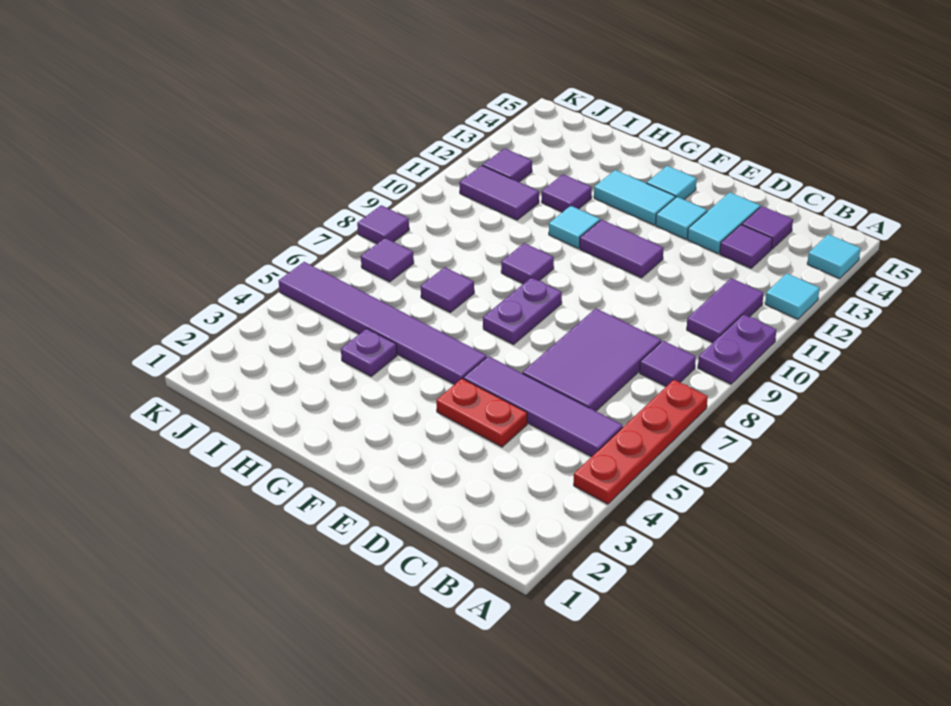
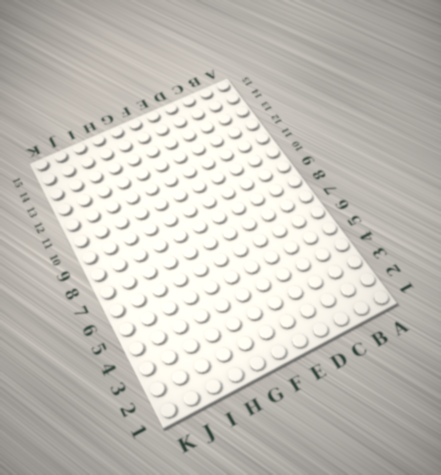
none -> red 1x4 plate [574,380,708,504]
none -> purple 1x2 plate [698,314,776,384]
none -> cyan 1x1 tile [765,273,820,319]

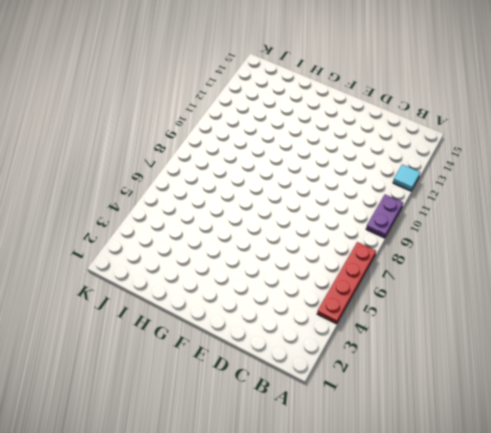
none -> cyan 1x1 tile [807,234,861,279]
none -> purple 1x4 tile [463,356,623,457]
none -> purple 1x1 tile [640,341,696,386]

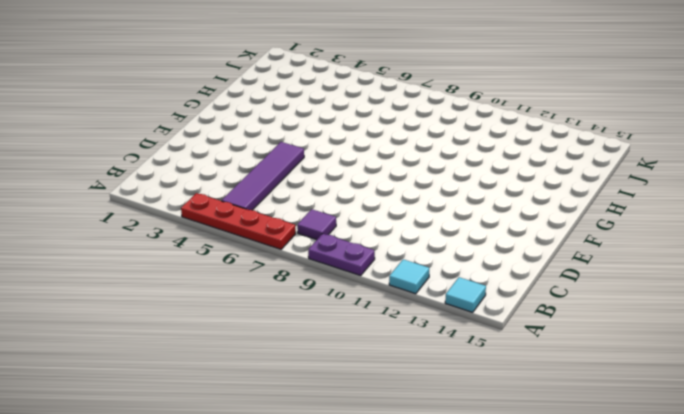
none -> purple 1x2 tile [687,278,764,343]
none -> purple 2x3 tile [522,308,661,411]
none -> purple 1x1 tile [720,225,772,268]

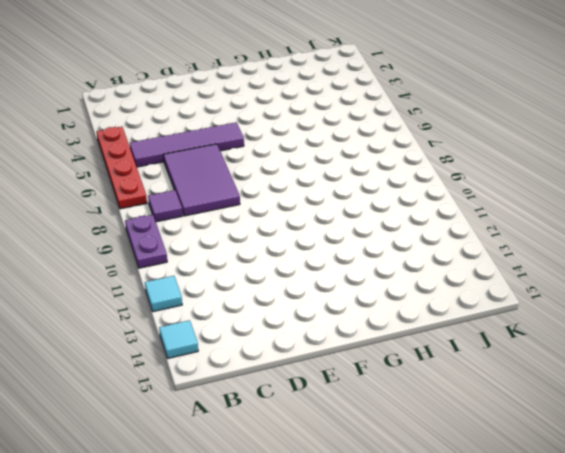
none -> purple 1x2 tile [687,278,764,343]
none -> purple 1x1 tile [720,225,772,268]
none -> purple 1x1 tile [742,206,793,249]

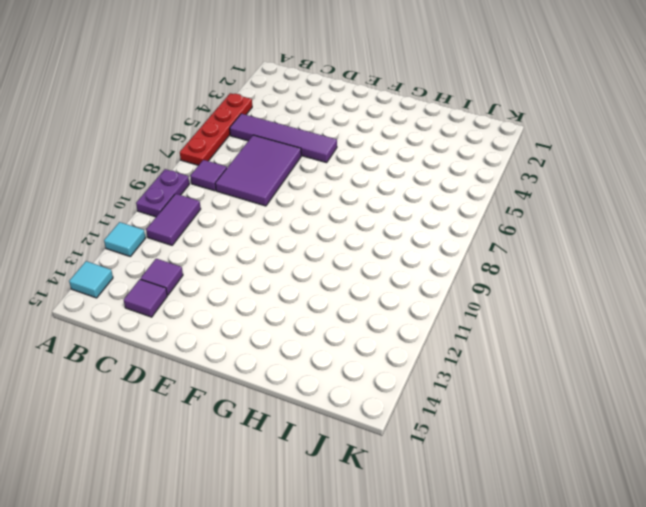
none -> red 1x2 plate [436,379,527,447]
none -> cyan 1x2 tile [687,192,760,253]
none -> purple 1x2 tile [580,220,663,278]

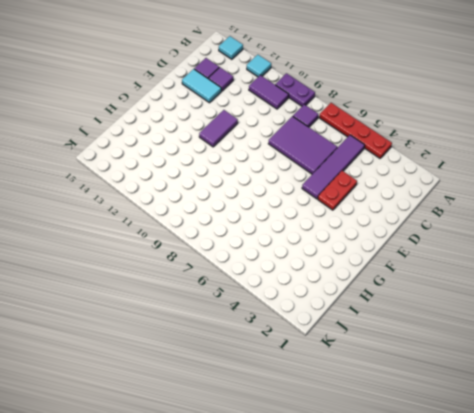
none -> cyan 1x1 tile [656,197,707,239]
none -> purple 1x6 tile [279,262,487,384]
none -> purple 1x2 plate [483,278,562,344]

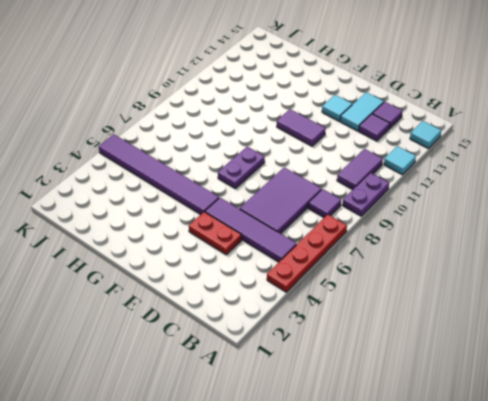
none -> cyan 1x2 tile [594,170,675,225]
none -> cyan 1x1 tile [647,166,697,200]
none -> purple 1x1 tile [501,243,554,284]

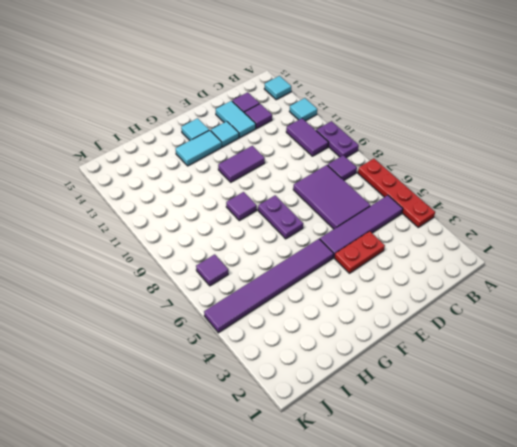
none -> cyan 1x1 tile [549,206,600,248]
none -> purple 1x1 plate [341,328,397,376]
none -> purple 1x1 tile [421,267,474,312]

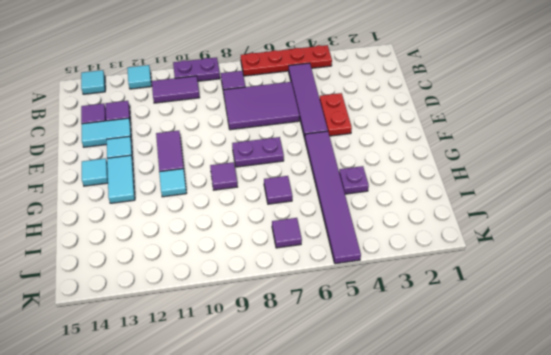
none -> purple 1x1 tile [542,174,592,212]
none -> purple 1x2 tile [459,165,539,220]
none -> purple 1x1 tile [483,148,532,182]

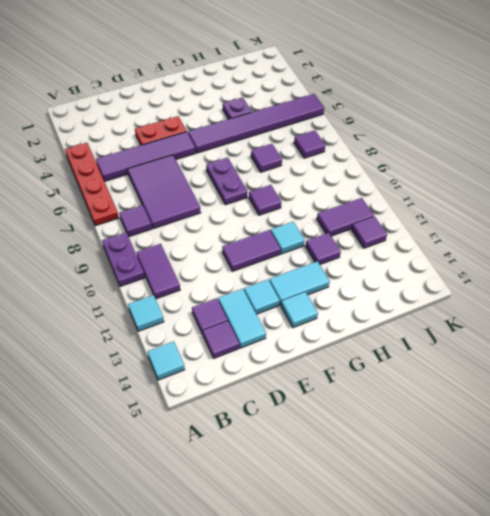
none -> purple 1x1 tile [357,205,409,243]

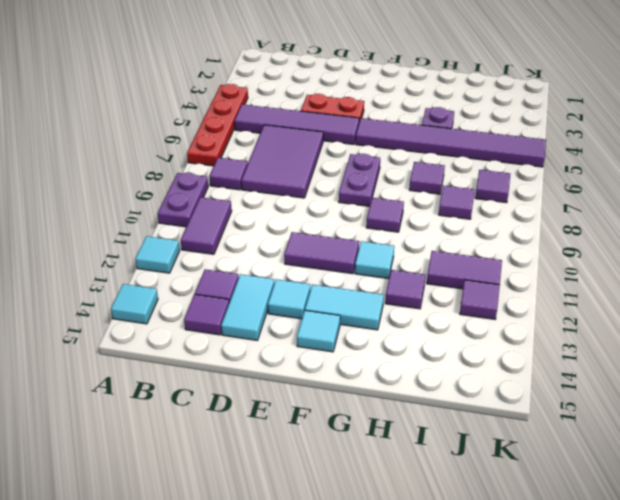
purple 1x1 tile [439,186,475,219] -> purple 1x1 tile moved to [357,205,409,243]

